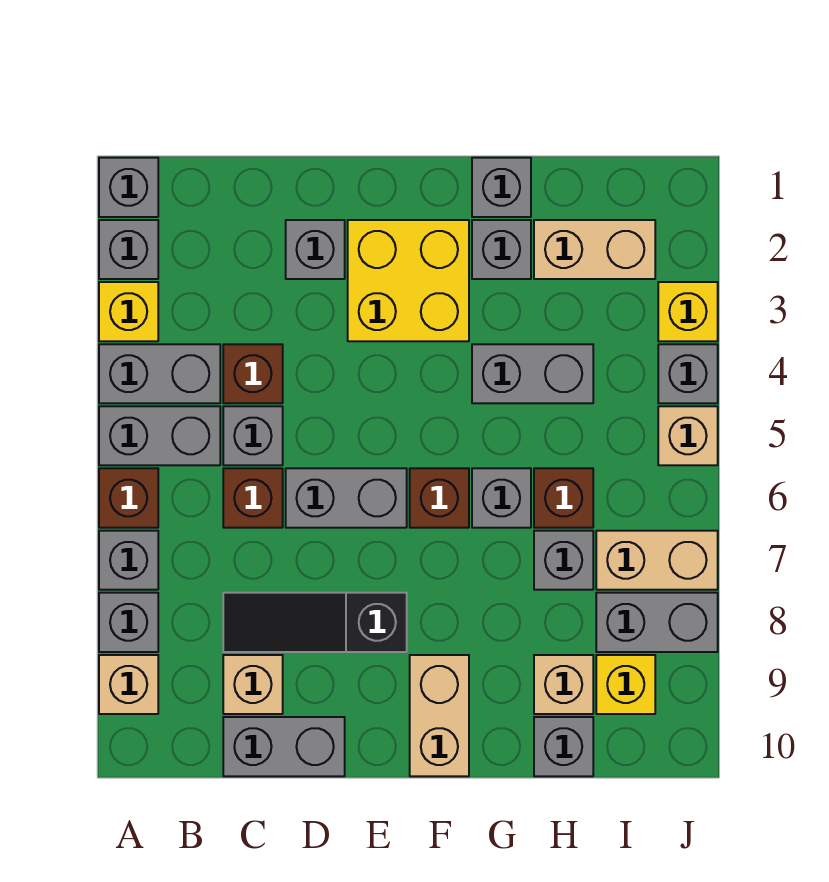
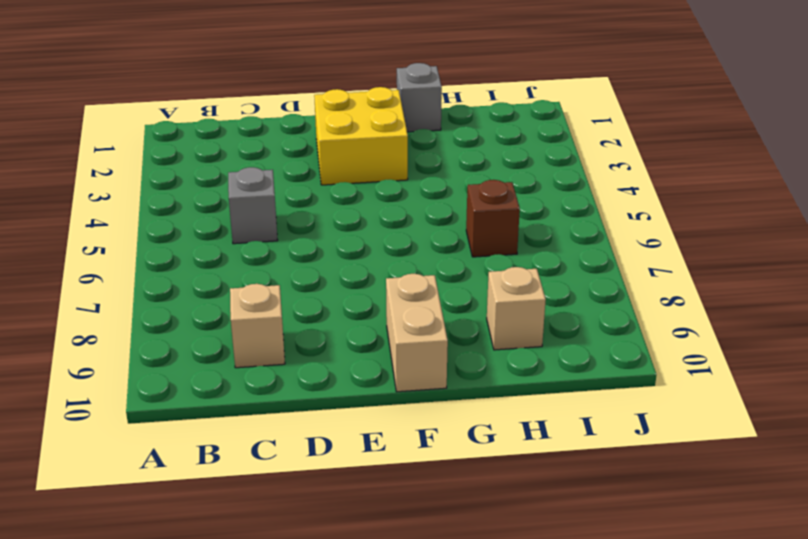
none -> grey 1x1 brick [99,158,158,217]
none -> grey 1x1 brick [99,220,158,279]
none -> yellow 1x1 brick [99,282,158,341]
none -> grey 1x2 brick [99,344,220,403]

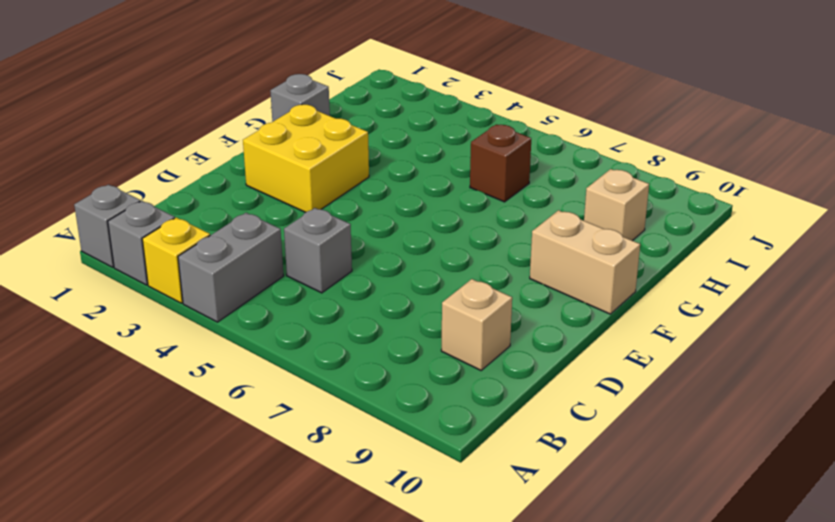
none -> grey 1x2 brick [99,406,220,465]
none -> brown 1x1 brick [99,468,158,528]
none -> grey 1x1 brick [99,531,158,590]
none -> grey 1x1 brick [99,593,158,652]

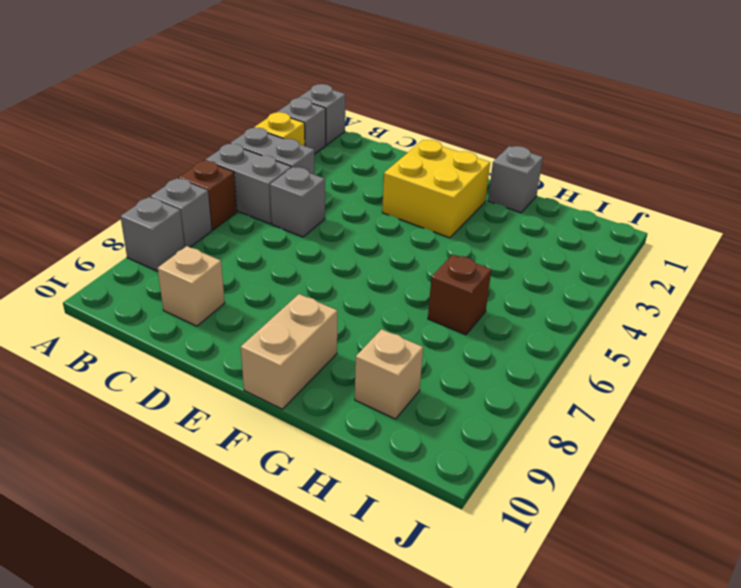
none -> tan 1x1 brick [99,655,158,714]
none -> brown 1x1 brick [223,344,283,403]
none -> brown 1x1 brick [223,468,283,528]
none -> black 1x3 slope [223,593,407,652]

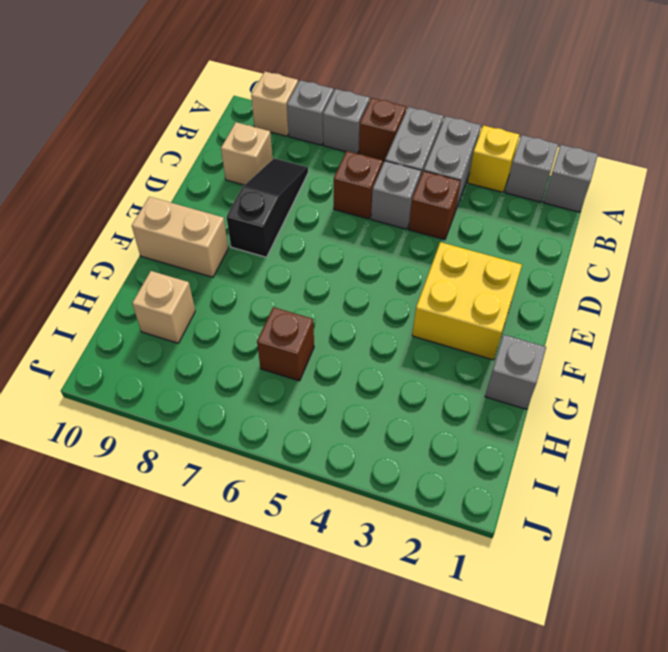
none -> grey 1x2 brick [223,717,345,776]
none -> grey 1x1 brick [286,220,345,279]
none -> grey 1x2 brick [286,468,407,528]
none -> brown 1x1 brick [410,468,469,528]

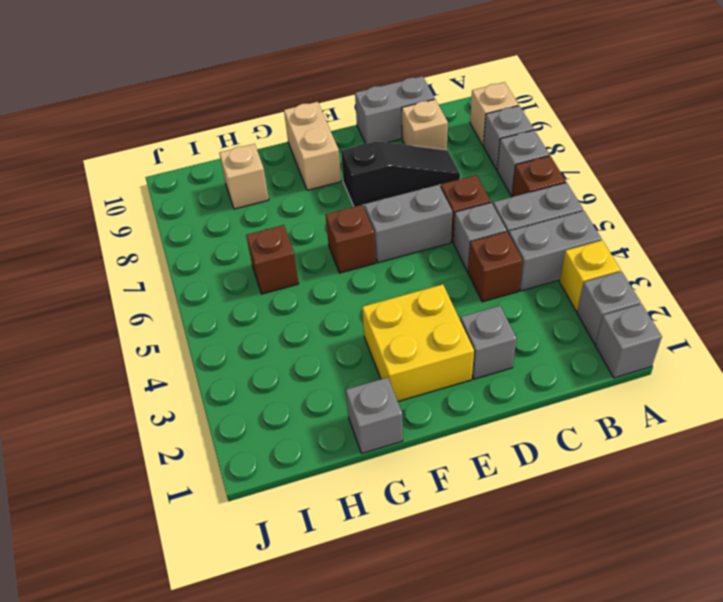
none -> grey 1x1 brick [472,220,531,279]
none -> grey 1x2 brick [472,344,593,403]
none -> grey 1x1 brick [472,468,531,528]
none -> tan 1x2 brick [534,220,655,279]

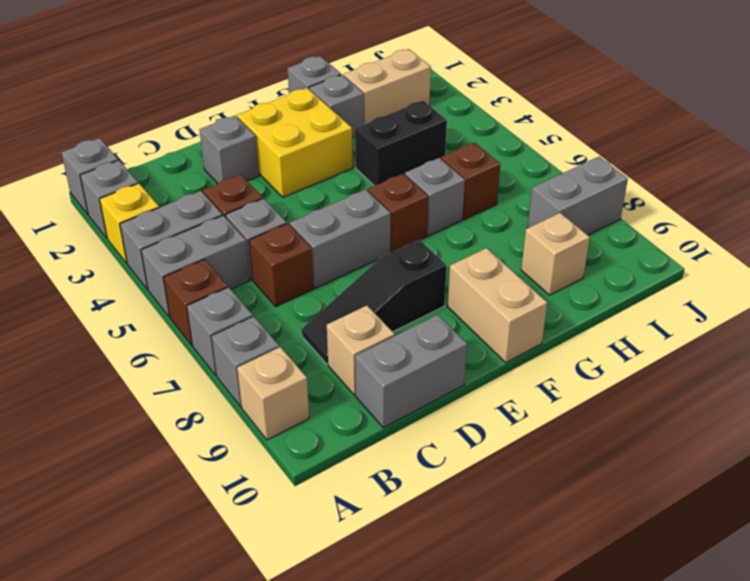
black 1x2 brick [355,101,447,186] -> grey 1x2 brick [472,344,593,403]
none -> grey 1x1 brick [534,531,593,590]
none -> grey 1x1 brick [534,717,593,776]
none -> tan 1x2 brick [596,531,718,590]
none -> yellow 1x1 brick [596,655,655,714]

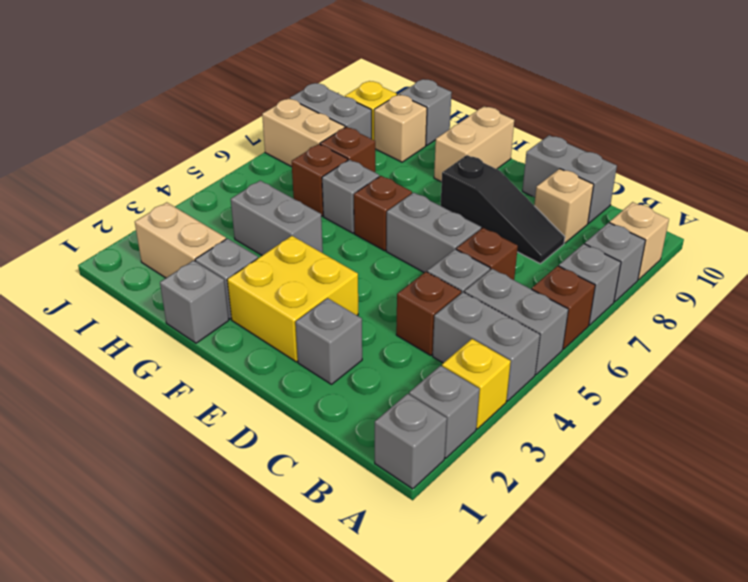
brown 1x1 brick [320,127,375,172] -> grey 1x1 brick [534,531,593,590]
none -> yellow 1x1 brick [658,282,718,341]
none -> grey 1x1 brick [658,344,718,403]
none -> tan 1x1 brick [658,406,718,465]

